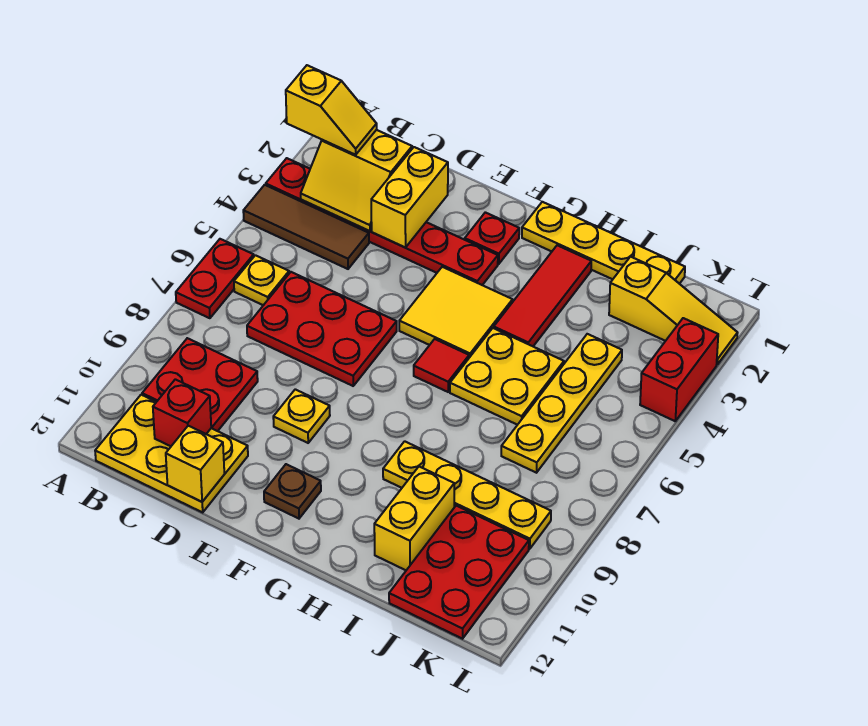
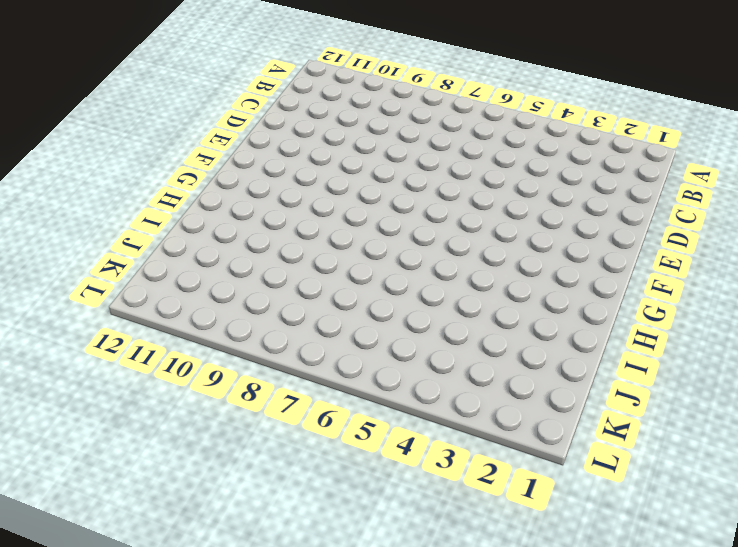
none -> red 1x6 plate [266,158,498,285]
none -> brown 1x3 tile [243,185,369,269]
none -> red 1x2 plate [176,239,254,318]

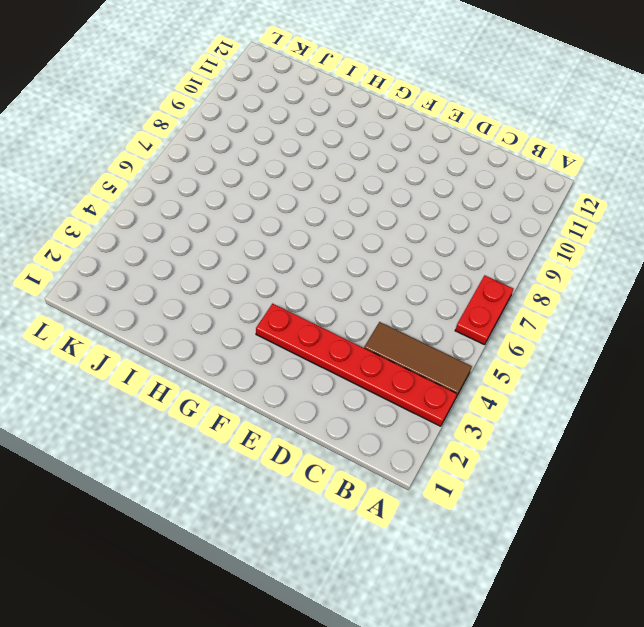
none -> yellow 1x1 plate [234,255,289,305]
none -> red 2x2 plate [142,338,258,431]
none -> yellow 2x3 plate [95,395,248,512]

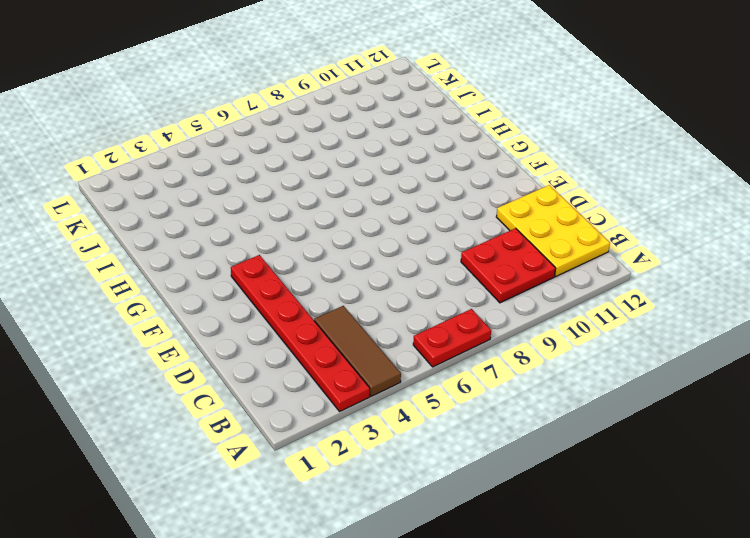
none -> yellow 1x1 plate [234,255,289,305]
none -> red 2x3 plate [247,272,397,386]
none -> yellow 1x1 plate [273,389,330,443]

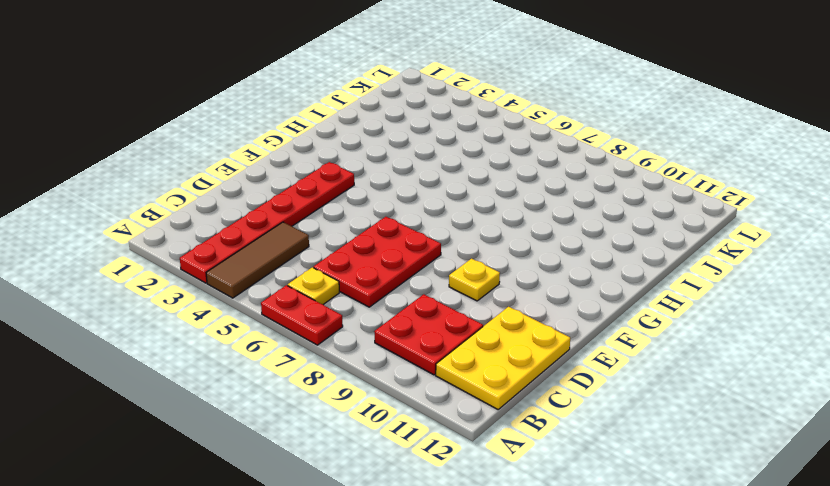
none -> red 1x1 plate [465,212,519,264]
none -> yellow 2x2 tile [399,267,513,358]
none -> brown 1x1 plate [264,464,321,519]

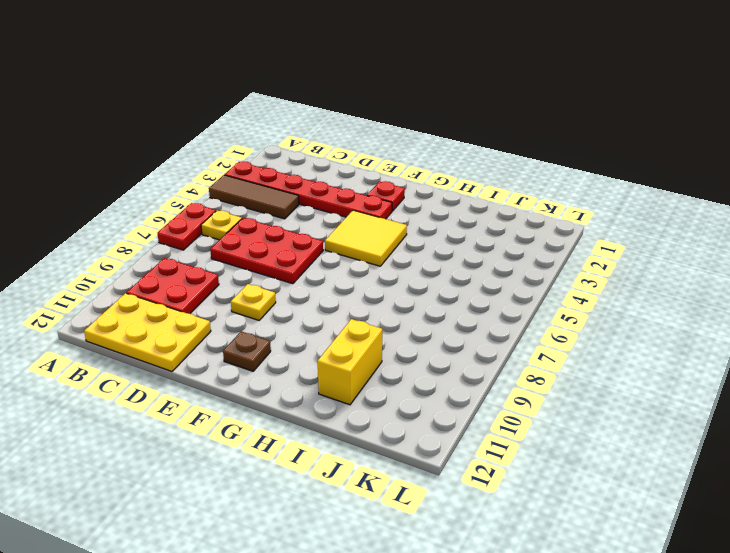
none -> yellow 1x4 plate [522,202,685,284]
none -> red 1x1 tile [414,339,469,392]
none -> red 1x3 tile [494,245,591,346]

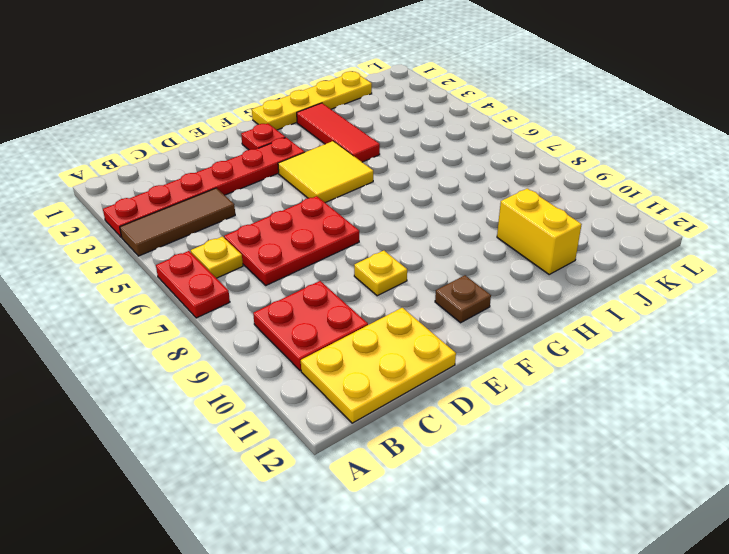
none -> red 1x1 tile [414,339,469,392]
none -> yellow 2x2 plate [450,328,564,425]
none -> yellow 1x4 plate [383,441,551,549]

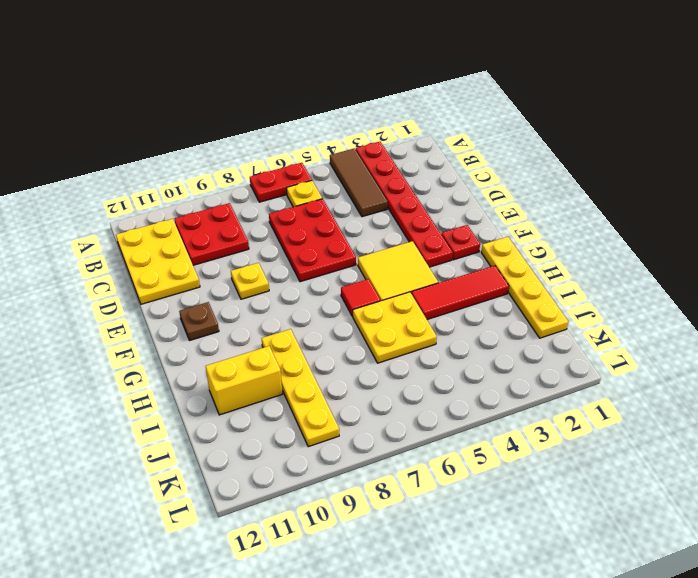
none -> yellow 1x3 slope [609,257,737,364]
none -> yellow 1x4 plate [501,334,622,473]
none -> red 2x3 plate [389,506,529,639]

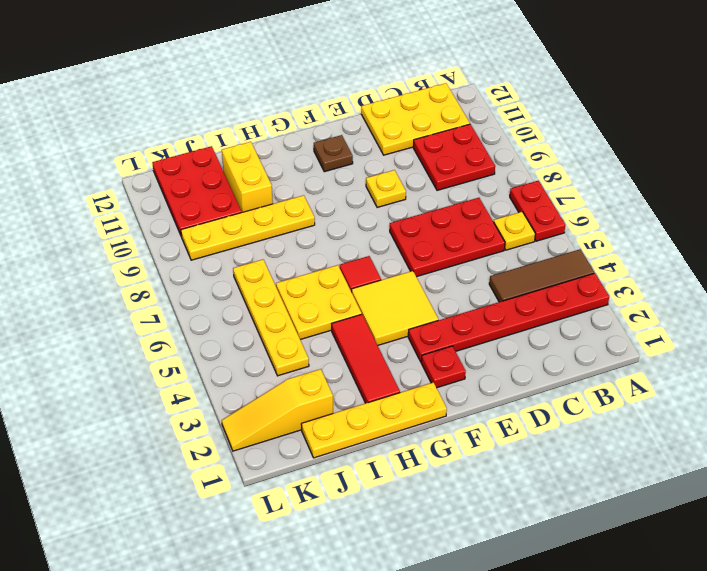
none -> red 1x2 brick [640,318,718,421]
none -> yellow 2x2 slope [301,130,412,231]
none -> red 1x1 brick [153,379,211,446]

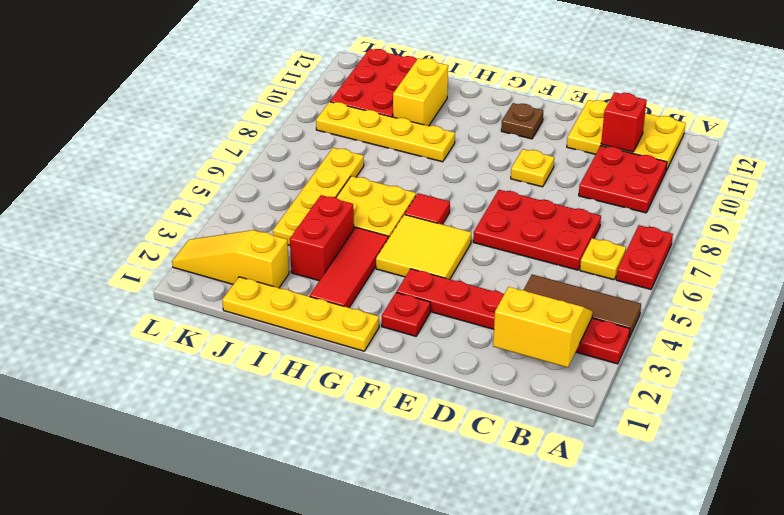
red 1x2 brick [290,195,354,281] -> red 1x2 brick moved to [640,318,718,421]
none -> yellow 1x2 brick [371,147,448,247]
none -> yellow 1x1 brick [166,426,224,502]
none -> yellow 1x2 slope [286,65,377,155]

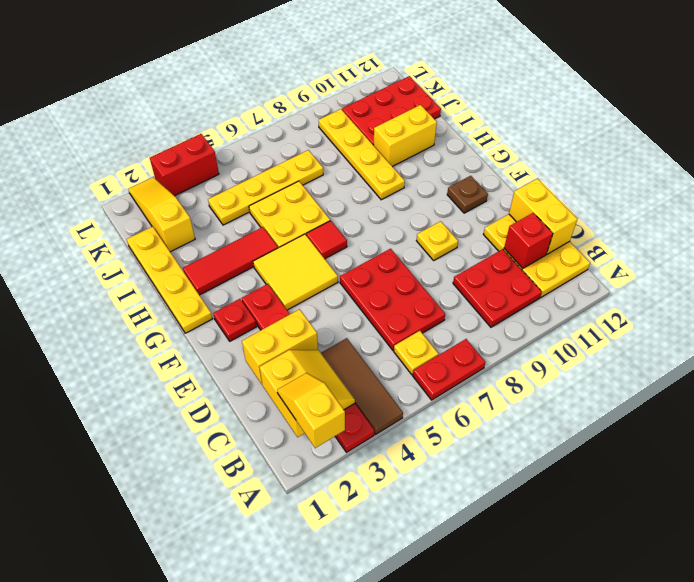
yellow 1x2 brick [509,179,577,254] -> yellow 1x1 brick [166,426,224,502]

